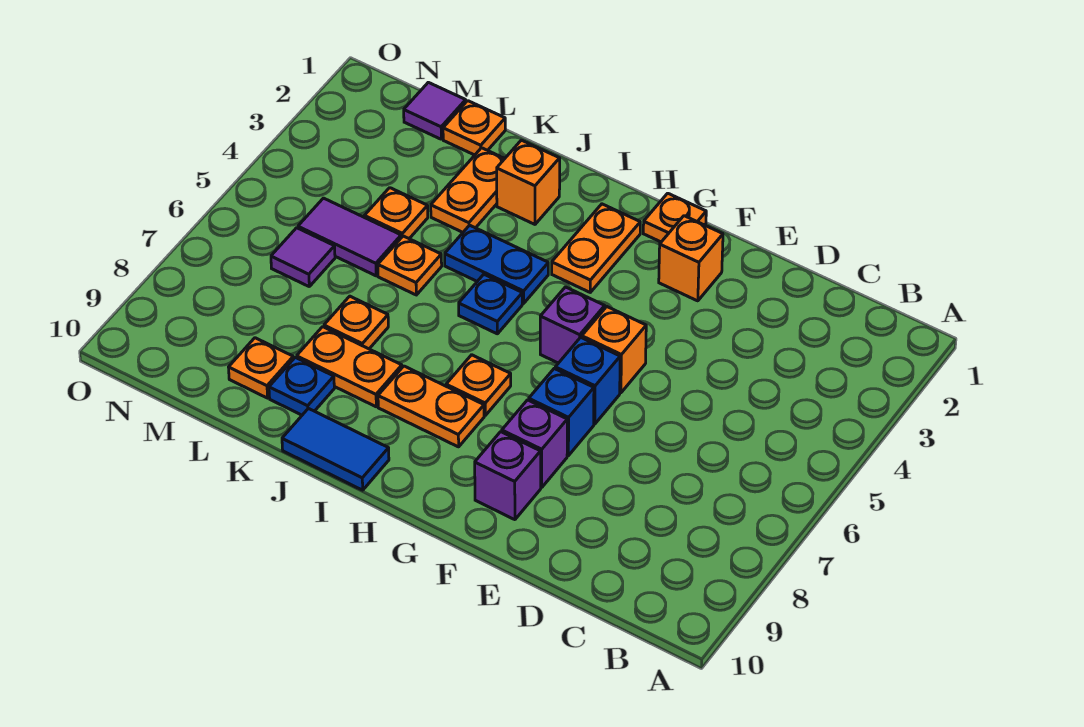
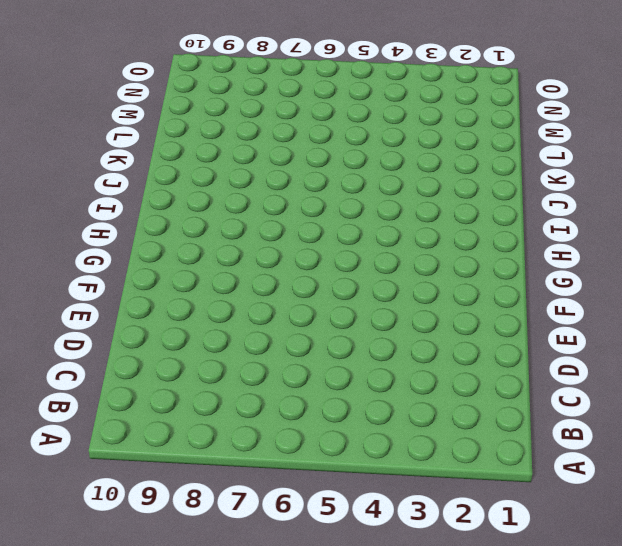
none -> orange 1x1 brick [659,216,723,301]
none -> orange 1x1 brick [582,307,646,393]
none -> blue 1x1 brick [555,337,620,424]

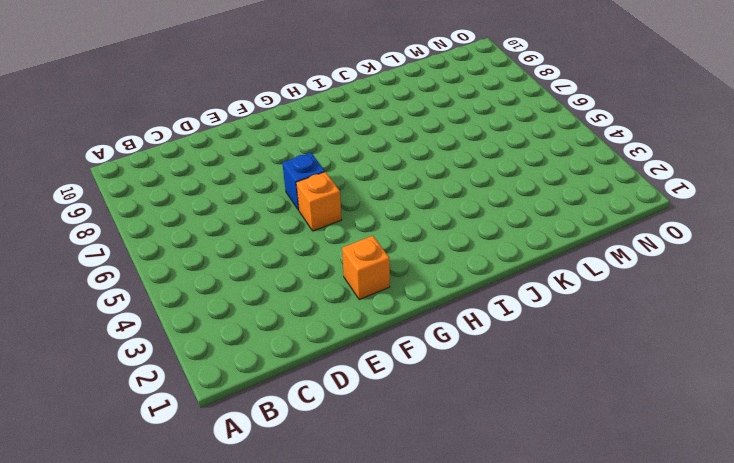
none -> blue 1x1 brick [529,369,594,456]
none -> purple 1x1 brick [502,400,567,487]
none -> purple 1x1 brick [475,432,541,520]

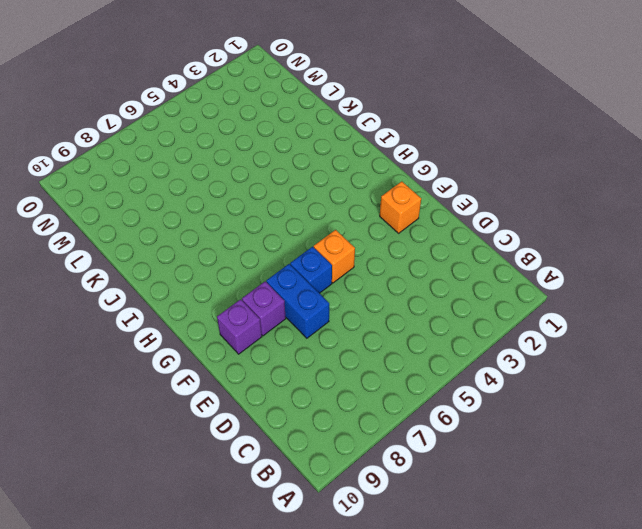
blue 1x2 brick [266,264,329,338] -> blue 1x1 brick [529,369,594,456]
none -> orange 1x1 plate [643,193,706,242]
none -> purple 1x1 brick [540,287,605,363]
none -> orange 1x2 plate [552,204,640,292]

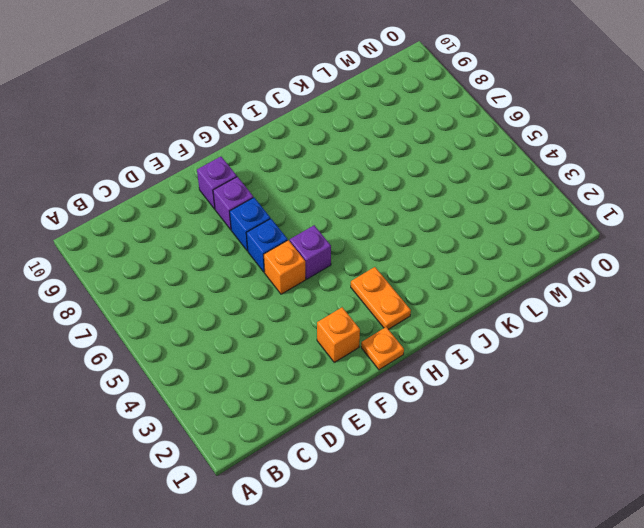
none -> orange 1x1 plate [446,355,511,415]
none -> orange 1x2 plate [378,366,484,447]
none -> blue 1x2 plate [445,225,548,303]

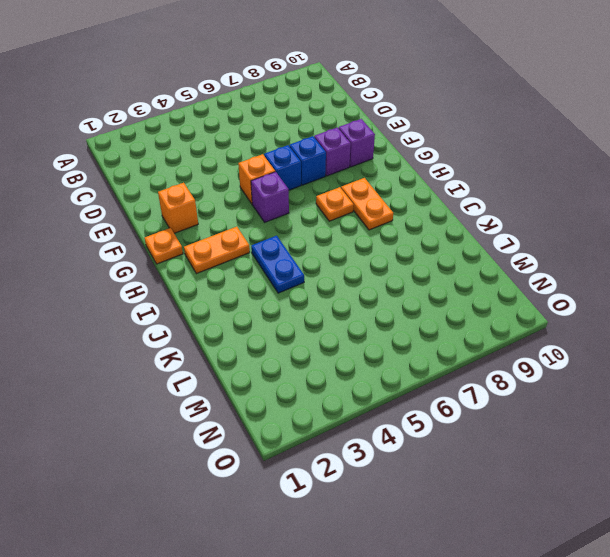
none -> blue 1x1 plate [459,274,522,334]
none -> blue 1x2 tile [282,408,389,490]
none -> orange 1x1 brick [497,140,560,224]

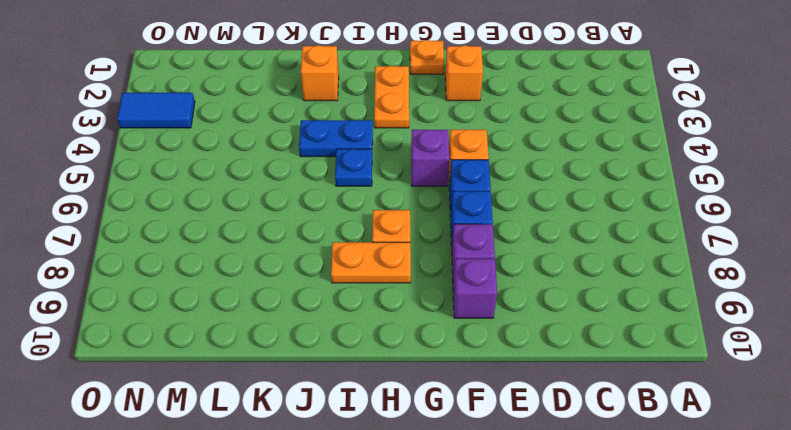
blue 1x2 tile [117,93,195,128] -> blue 1x2 tile moved to [282,408,389,490]
none -> orange 1x2 plate [297,327,402,407]
none -> orange 1x2 plate [431,148,505,232]
none -> orange 1x1 plate [378,236,442,295]

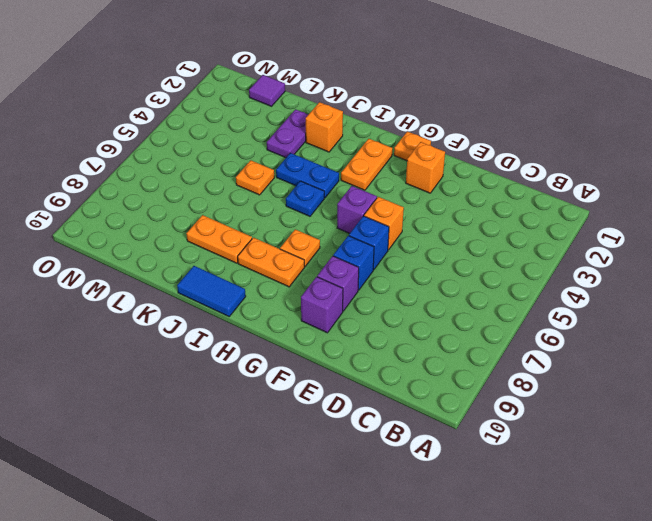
purple 1x2 plate [267,109,309,158] -> orange 1x2 plate [431,148,505,232]
none -> orange 1x1 plate [324,296,388,349]
none -> blue 1x1 plate [269,357,334,415]
none -> orange 1x1 plate [443,101,505,155]

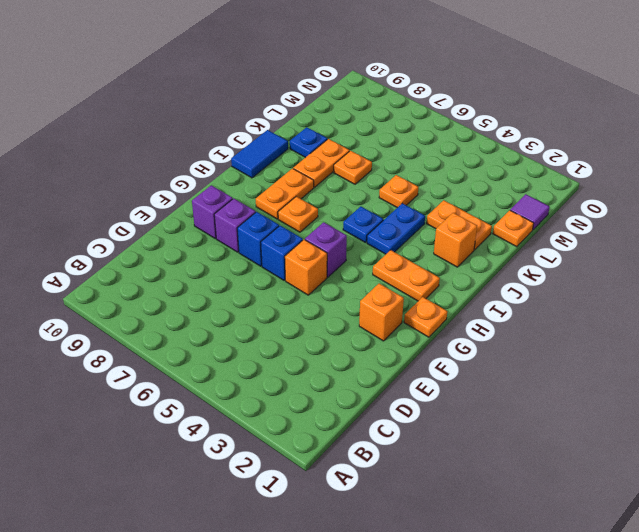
none -> orange 1x1 plate [364,188,428,239]
none -> purple 1x2 tile [298,198,401,276]
none -> orange 1x1 plate [229,338,293,398]

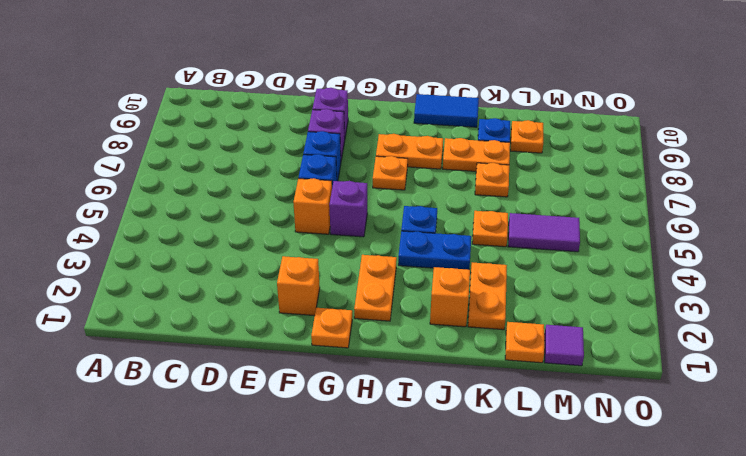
none -> orange 1x1 plate [364,188,428,239]
none -> purple 1x1 tile [271,228,335,286]

